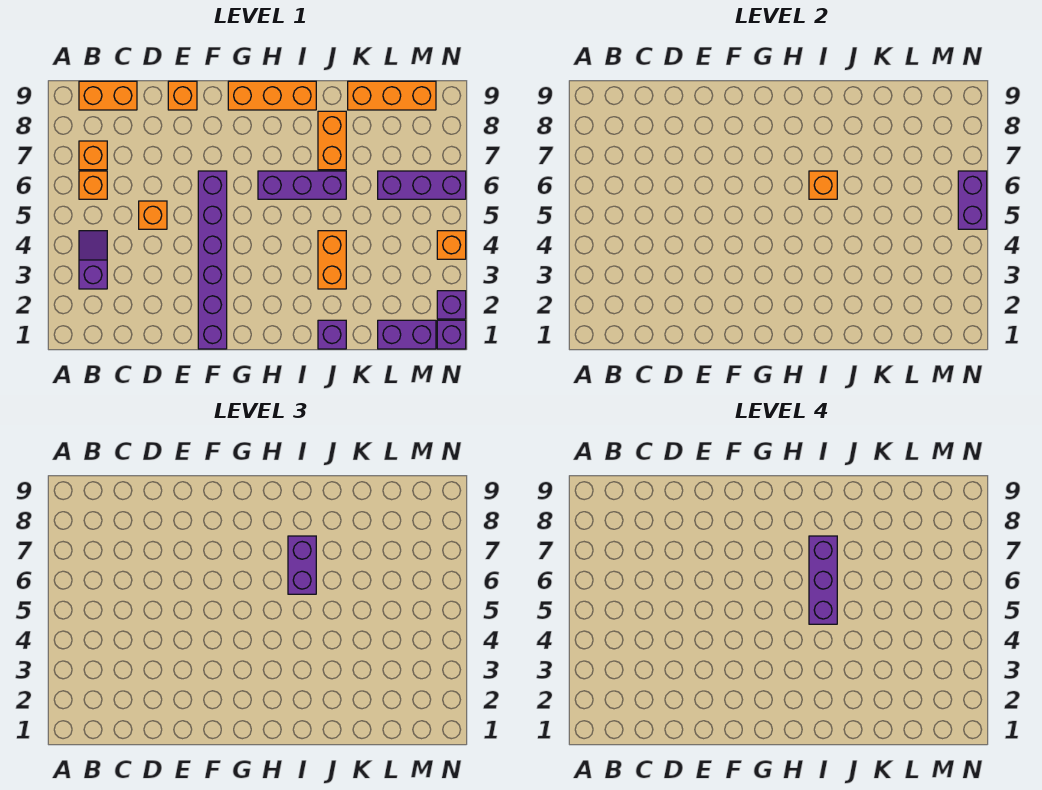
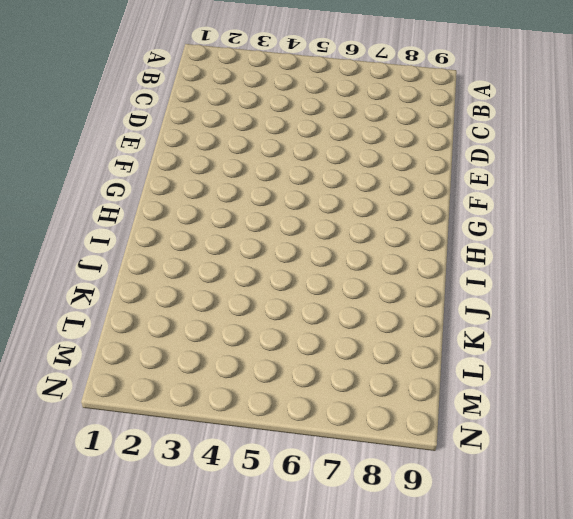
none -> purple 1x2 slope [79,231,107,289]
none -> orange 1x1 brick [79,171,107,199]
none -> orange 1x1 brick [79,141,107,170]

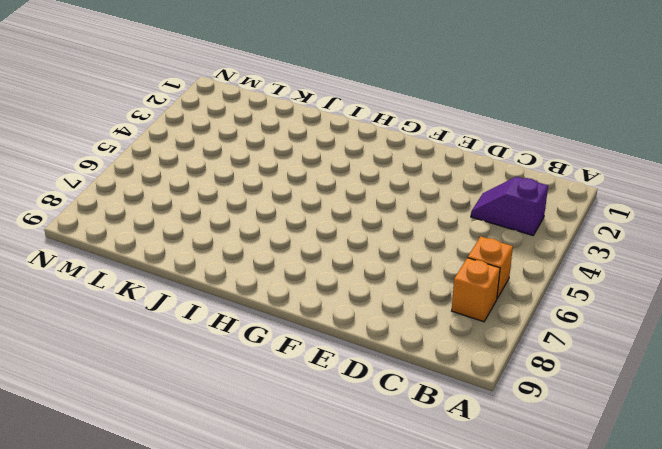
purple 1x2 slope [471,177,548,235] -> purple 1x2 slope turned to [79,231,107,289]
none -> orange 1x2 brick [79,81,137,110]
none -> orange 1x1 brick [139,201,167,229]
none -> orange 1x1 brick [168,81,197,110]

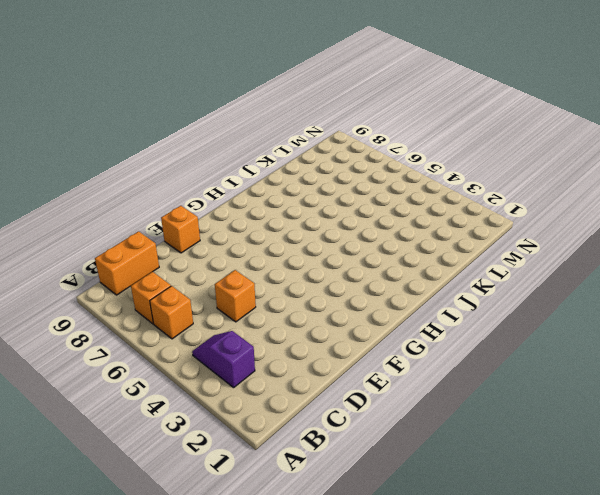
none -> purple 1x6 brick [198,171,227,349]
none -> orange 1x3 brick [228,81,316,110]
none -> purple 1x3 brick [258,171,346,199]

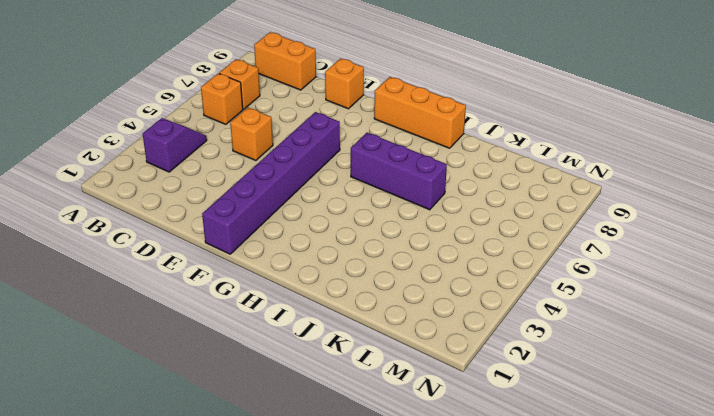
none -> purple 1x1 brick [318,320,346,349]
none -> orange 1x2 brick [318,231,346,289]
none -> orange 1x2 brick [318,111,346,170]

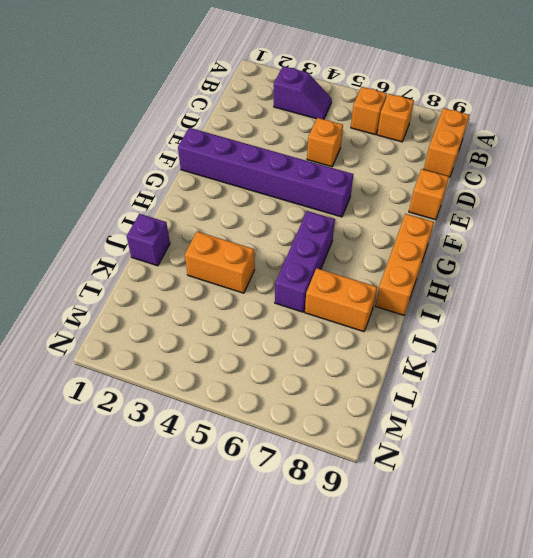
none -> orange 1x3 brick [348,81,436,110]
none -> purple 1x2 brick [378,320,436,349]
none -> purple 1x3 brick [378,171,466,199]

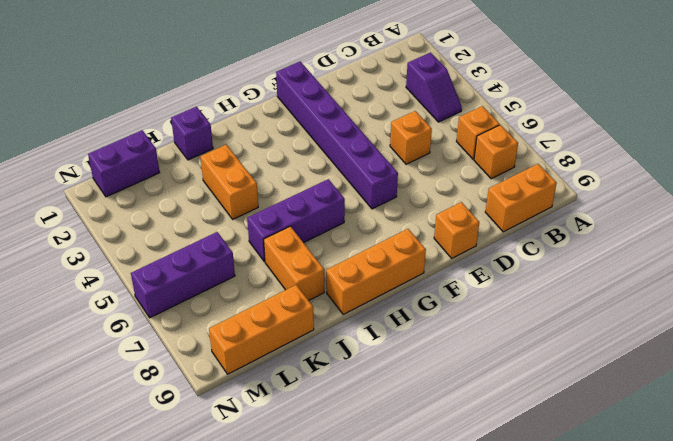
none -> purple 1x1 brick [437,320,466,349]
none -> purple 1x1 brick [437,291,466,319]
none -> orange 1x1 brick [437,231,466,259]

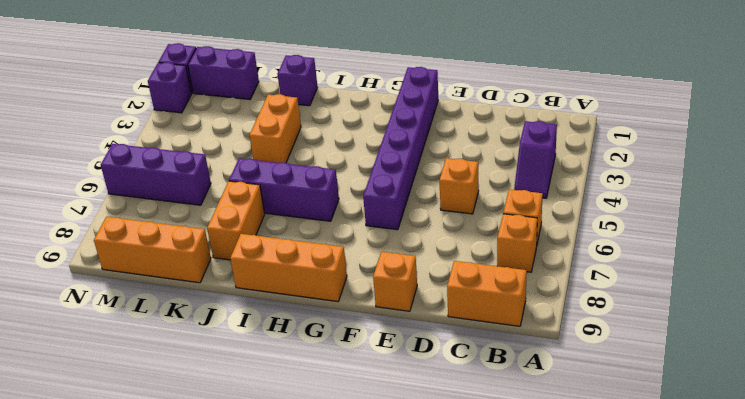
none -> orange 1x1 brick [437,231,466,259]
none -> orange 1x1 brick [809,171,837,199]
none -> purple 1x2 brick [958,171,987,229]

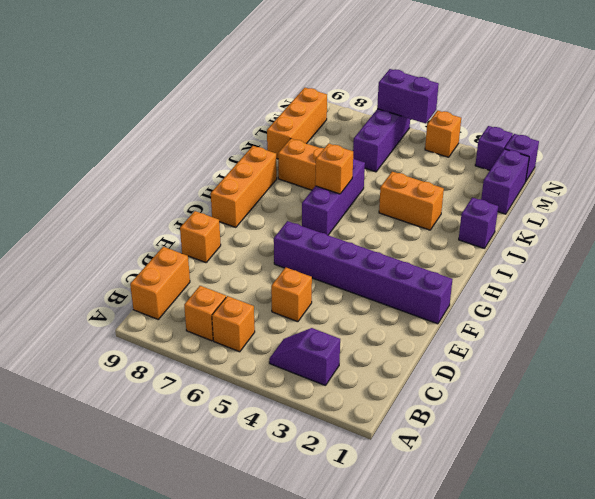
none -> purple 1x2 brick [288,536,316,594]
none -> purple 1x3 brick [809,536,837,624]

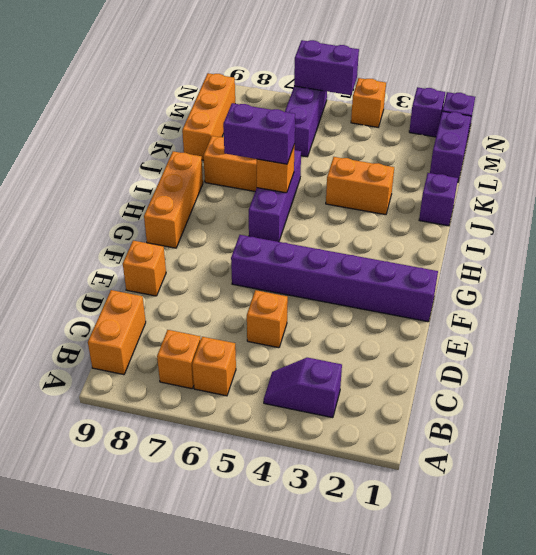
none -> purple 1x3 brick [809,536,837,624]

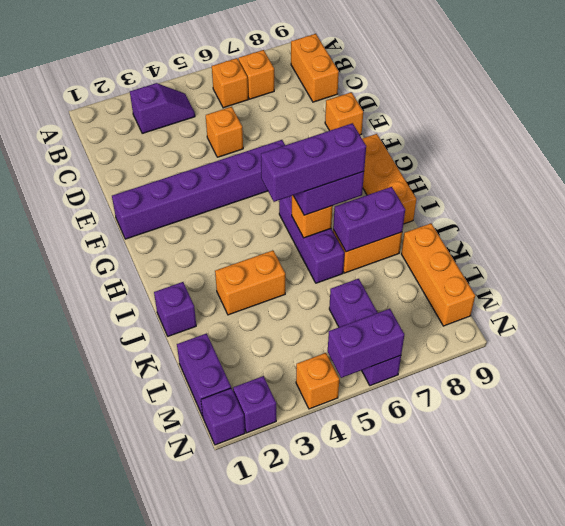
purple 1x2 brick [333,187,405,252] -> none

